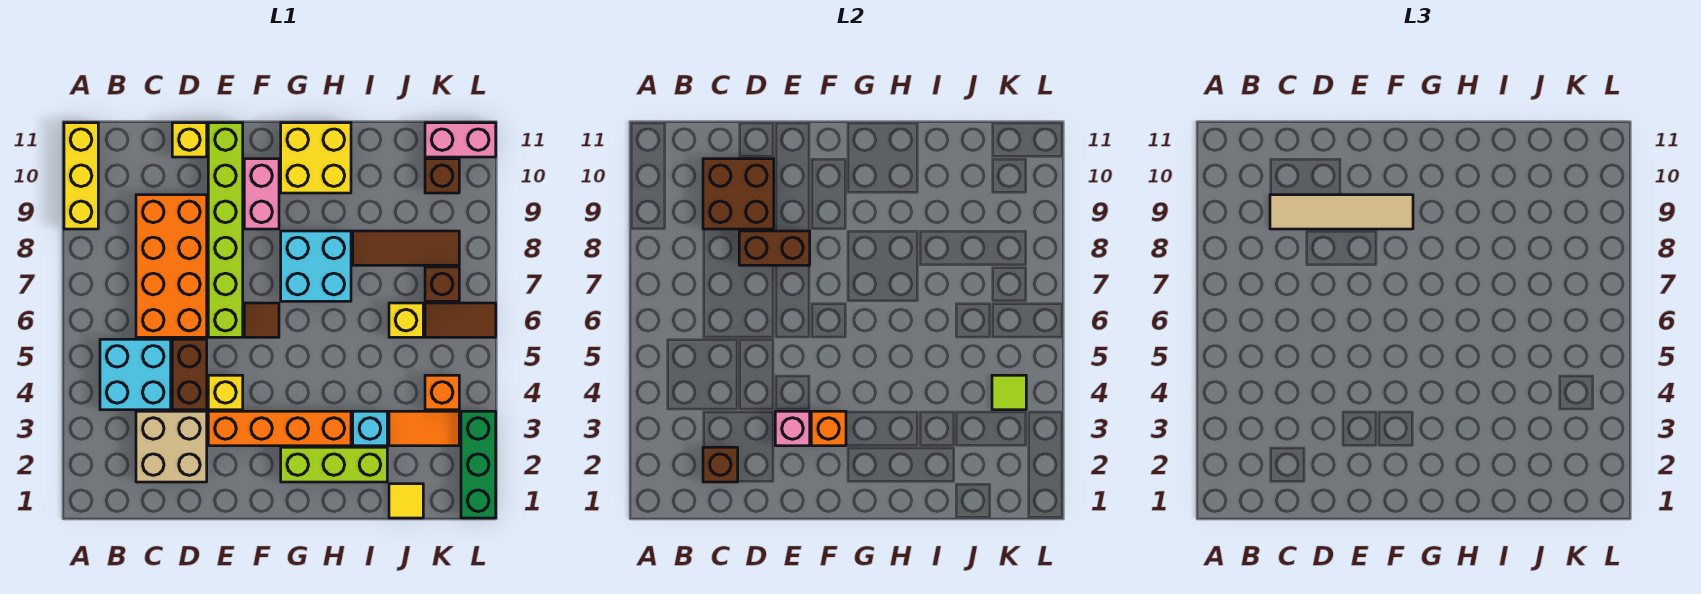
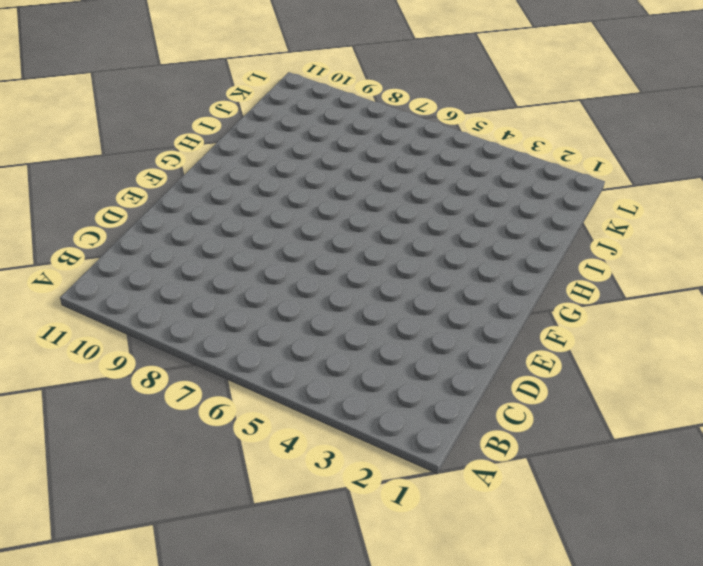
none -> yellow 1x3 brick [64,123,98,229]
none -> cyan 2x2 brick [100,339,171,410]
none -> tan 2x2 brick [136,411,207,482]
none -> orange 2x4 brick [136,195,207,337]

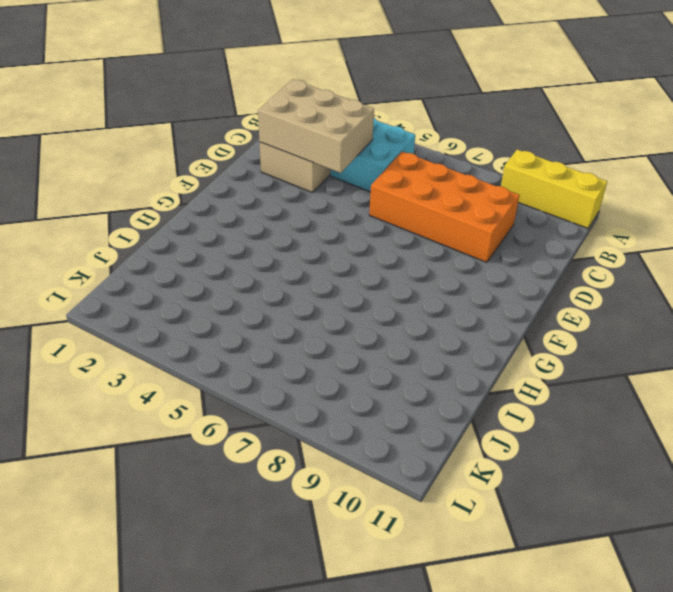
tan 2x3 brick [258,80,374,173] -> brown 1x1 brick [703,447,738,482]
none -> brown 1x2 brick [172,339,207,410]
none -> yellow 1x1 brick [172,123,207,157]
none -> orange 1x4 brick [208,411,351,446]
none -> yellow 1x1 brick [208,375,243,410]

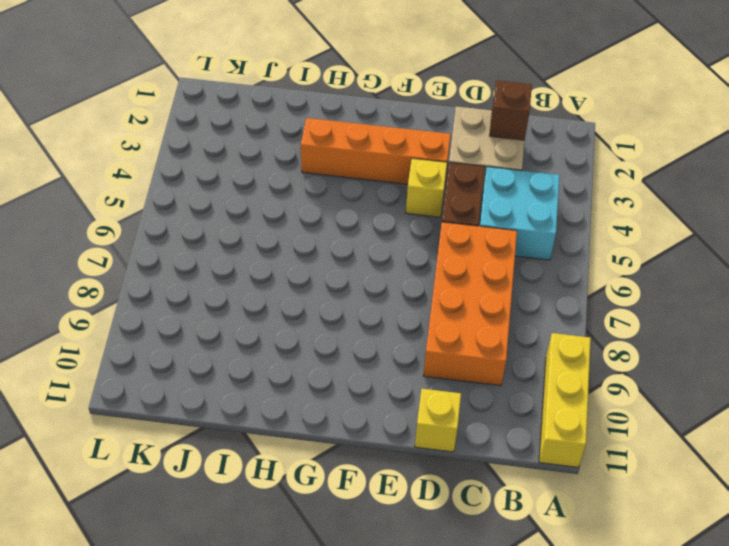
none -> lime 1x6 brick [208,123,243,337]
none -> brown 1x1 tile [244,303,279,337]
none -> pink 1x2 brick [244,159,279,229]
none -> lime 1x3 brick [281,447,387,482]

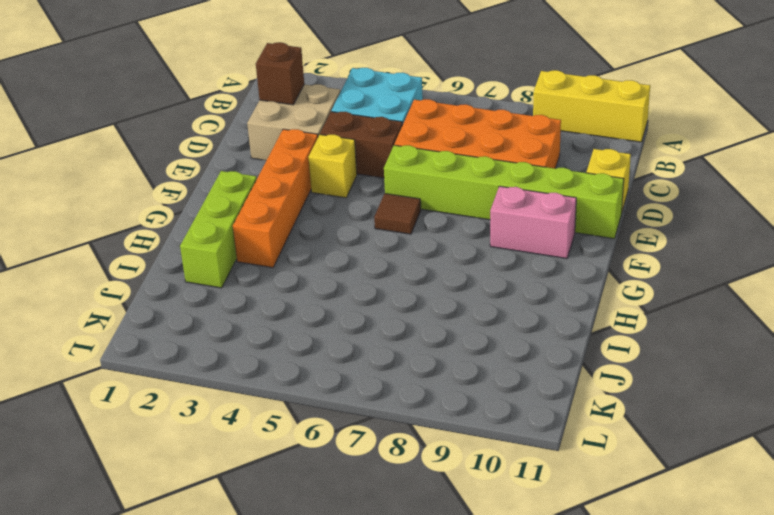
none -> cyan 2x2 brick [281,231,351,301]
none -> yellow 2x2 brick [281,123,351,193]
none -> cyan 1x1 brick [353,411,387,446]
none -> brown 1x3 tile [353,231,459,265]

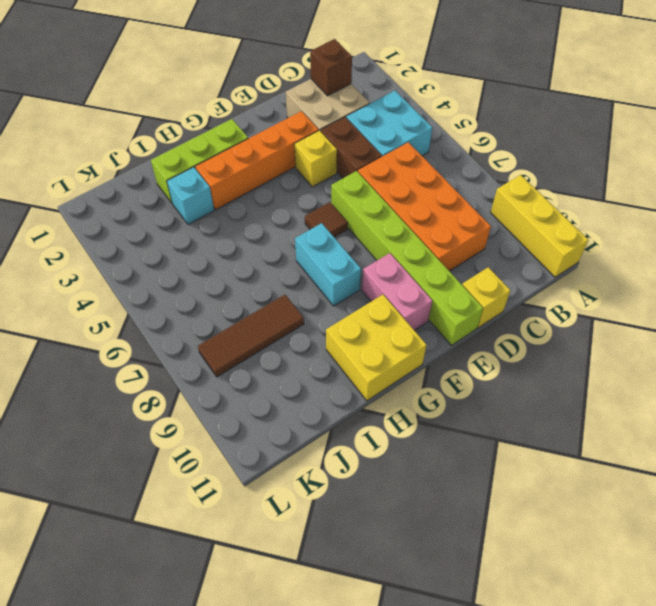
cyan 1x2 brick [295,223,361,306] -> cyan 2x2 brick [281,231,351,301]
none -> yellow 1x1 tile [389,484,423,518]
none -> orange 1x2 tile [389,411,459,446]
none -> yellow 1x1 brick [389,303,423,337]
none -> orange 1x1 brick [425,375,459,410]

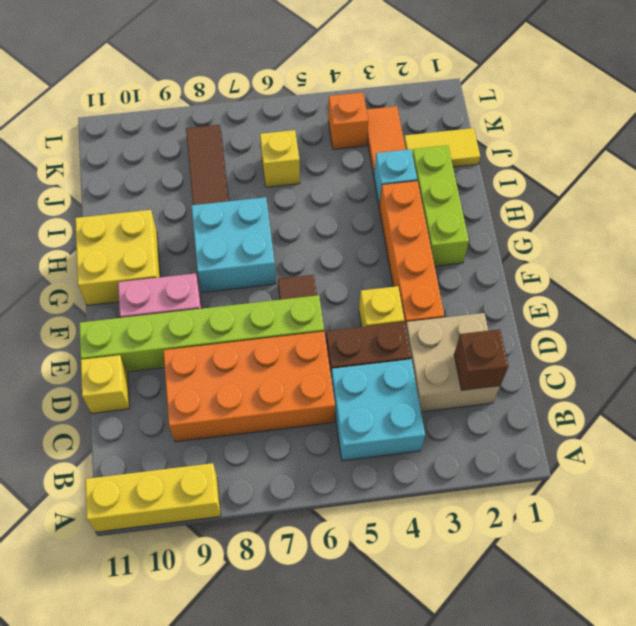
yellow 1x2 tile [404,128,480,167] -> yellow 1x1 tile [389,484,423,518]
none -> brown 1x2 tile [425,303,496,337]
none -> brown 1x1 brick [425,267,459,301]
none -> brown 1x1 brick [425,159,459,193]
none -> pink 1x2 brick [425,123,496,157]

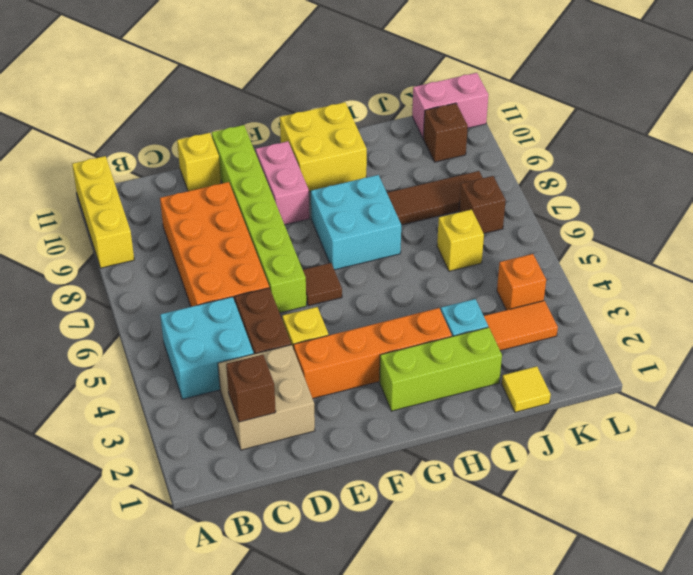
none -> brown 1x2 tile [425,303,496,337]
none -> green 1x3 brick [461,411,496,518]
none -> brown 2x2 brick [703,159,774,229]
none -> brown 1x2 brick [739,231,810,265]

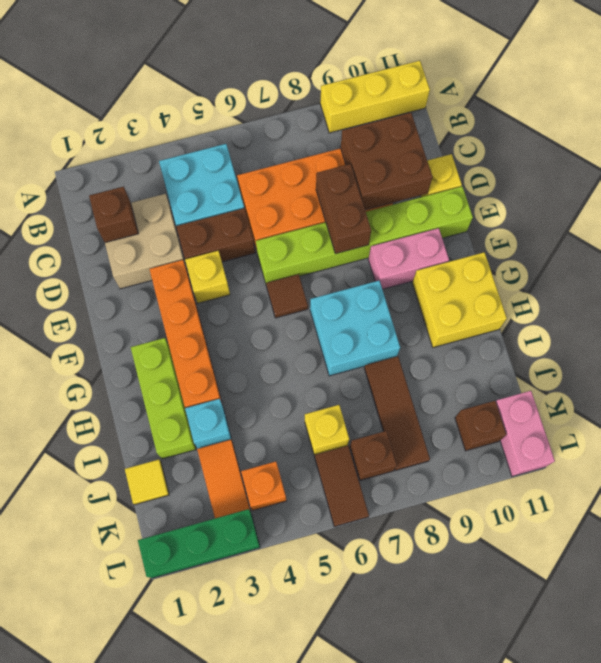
none -> pink 1x1 brick [775,411,810,446]
none -> orange 1x1 brick [811,411,846,446]
none -> lime 1x1 tile [992,375,1026,410]
none -> tan 1x4 tile [1270,195,1413,229]

